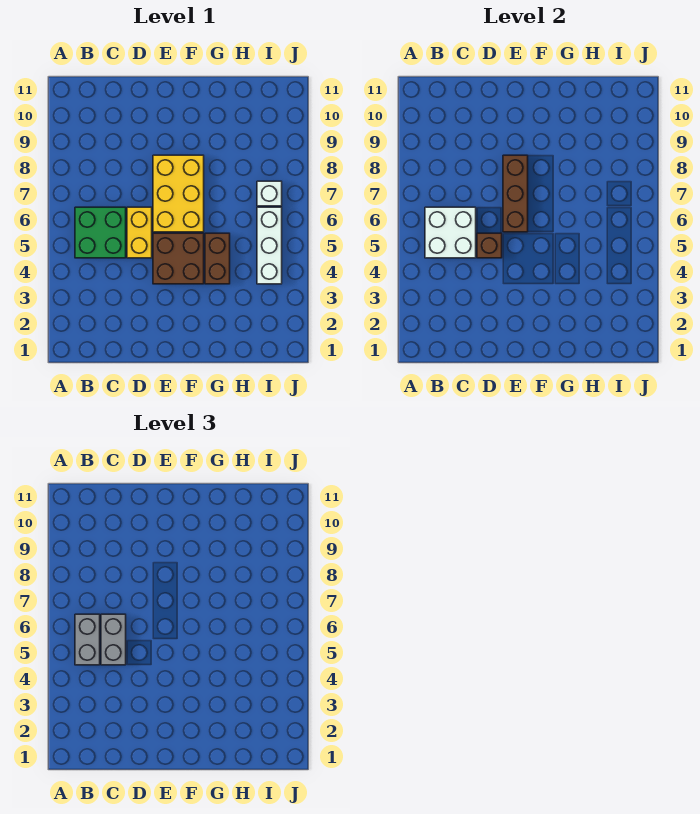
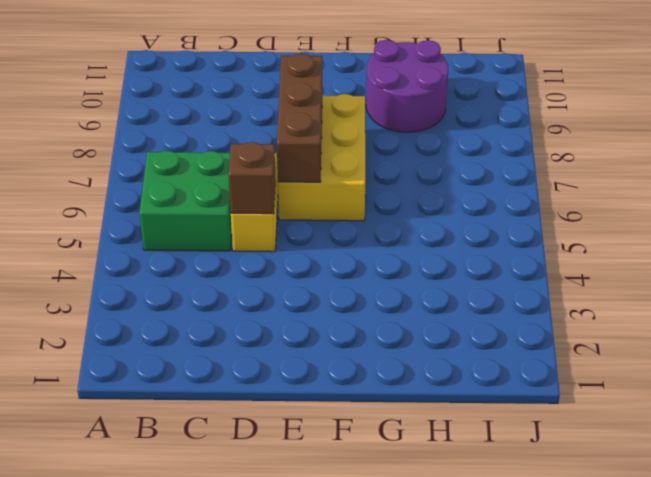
purple 2x2 round brick [366,40,448,132] -> none
none -> brown 2x2 brick [153,233,204,284]
none -> brown 1x2 brick [205,233,230,284]
none -> white 1x3 brick [257,207,282,284]

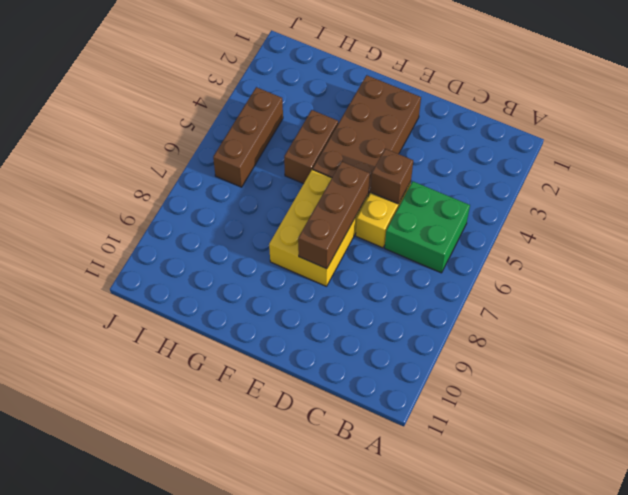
brown 2x4 brick [313,75,421,196] -> brown 2x2 brick [153,233,204,284]
brown 1x3 brick [213,87,283,187] -> white 1x3 brick [257,207,282,284]
none -> white 1x1 brick [257,181,282,206]
none -> white 2x2 brick [425,207,476,258]
none -> grey 1x2 brick [75,614,100,665]

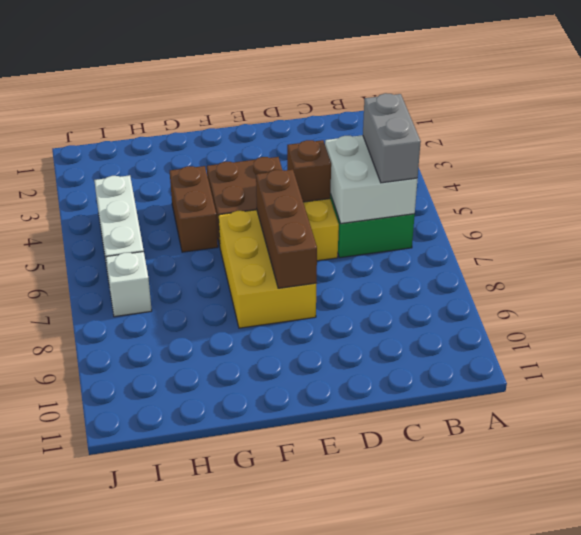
none -> grey 1x2 brick [101,614,126,665]

